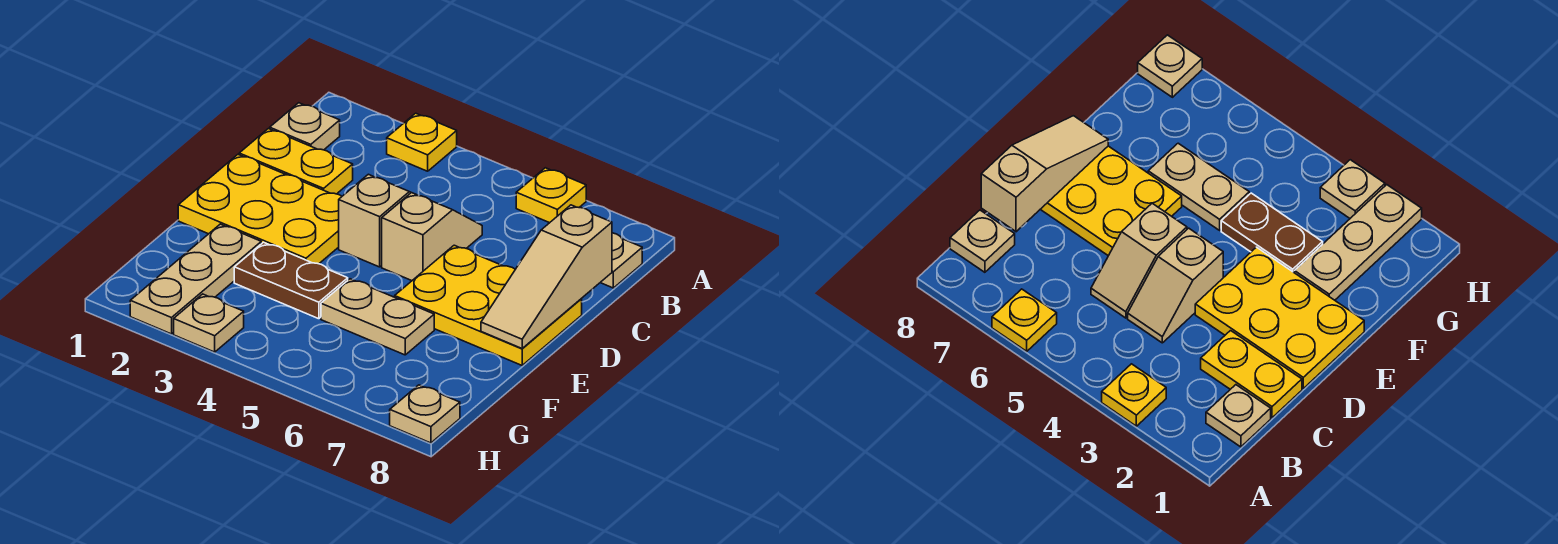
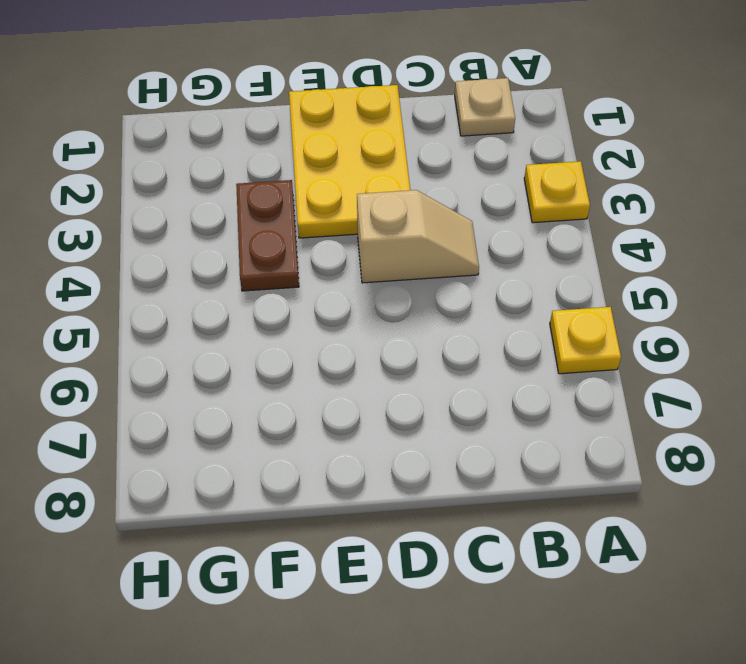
none -> tan 1x1 plate [600,233,642,288]
none -> yellow 1x2 plate [239,129,353,194]
none -> tan 1x2 slope [382,193,482,281]

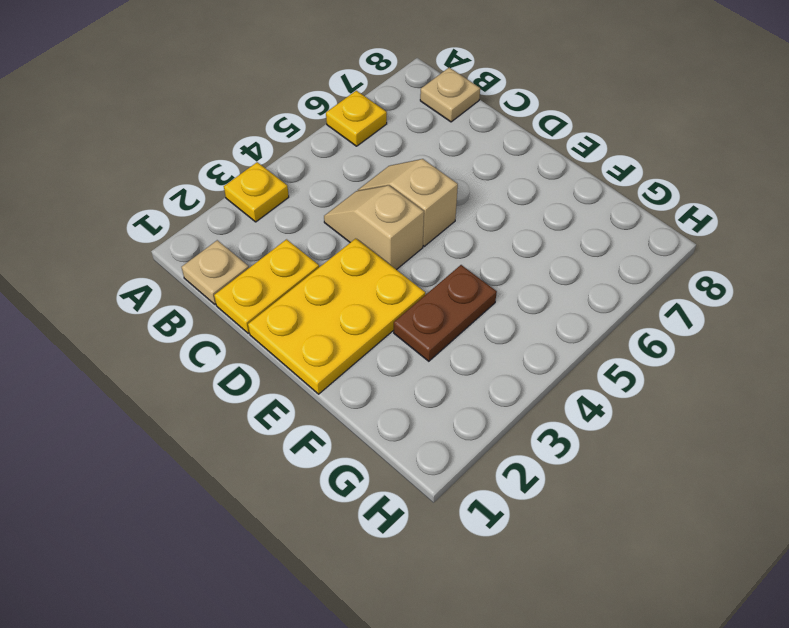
none -> yellow 2x3 plate [395,245,582,365]
none -> tan 1x3 plate [130,224,261,334]
none -> tan 1x2 plate [321,279,434,355]

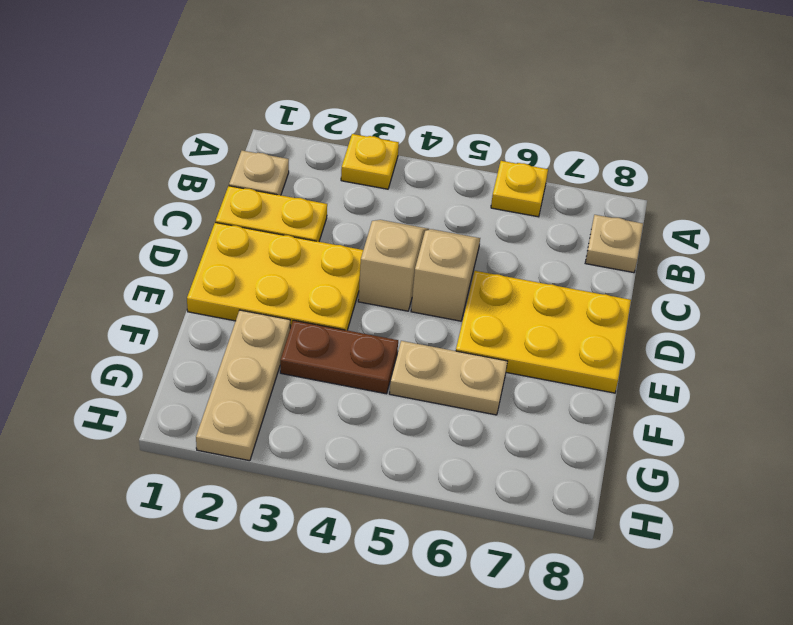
none -> tan 1x1 plate [174,294,244,352]
none -> tan 1x1 plate [390,385,460,443]
none -> tan 1x3 slope [481,205,612,348]

